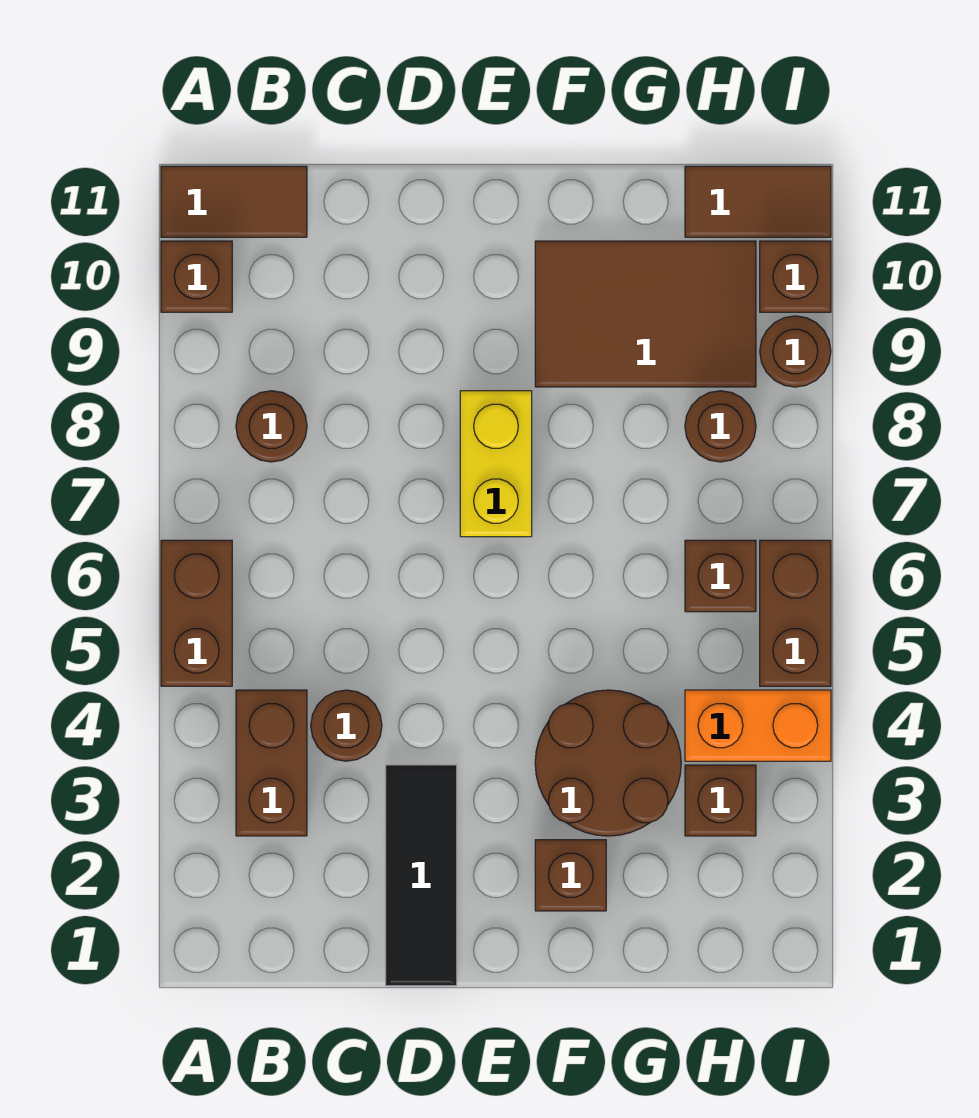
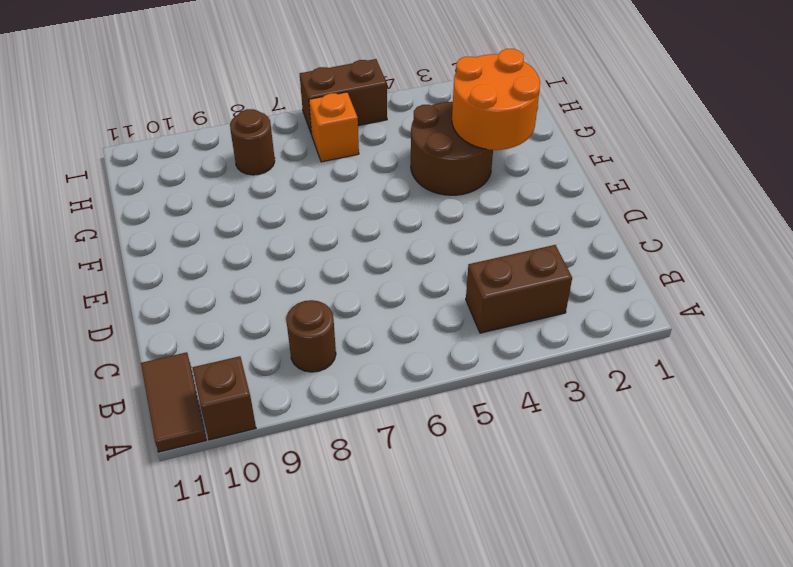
orange 2x2 round brick [452,49,540,150] -> none
orange 1x1 brick [309,92,359,162] -> brown 1x1 brick [685,540,756,612]
none -> brown 1x2 brick [161,540,232,686]
none -> brown 1x1 round brick [311,690,382,761]
none -> black 1x3 tile [386,765,457,986]

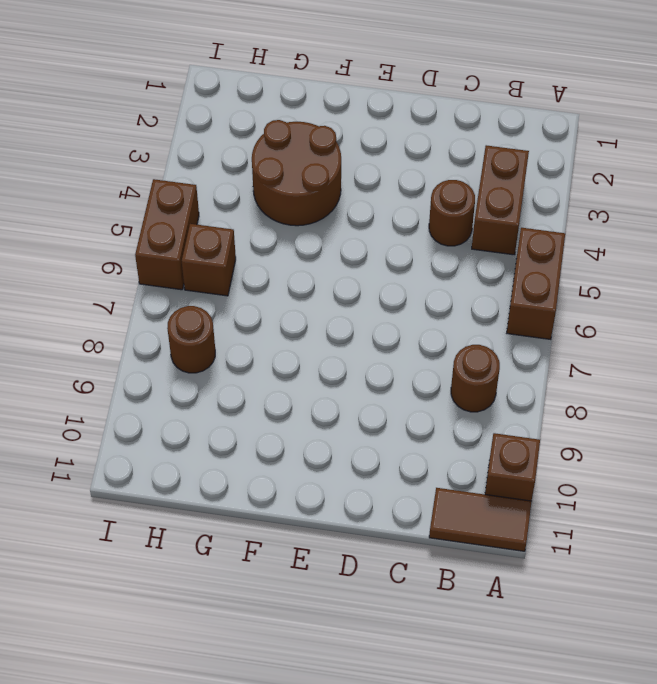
none -> black 1x3 tile [386,765,457,986]
none -> yellow 1x2 brick [460,391,532,537]
none -> brown 1x1 brick [535,840,606,911]

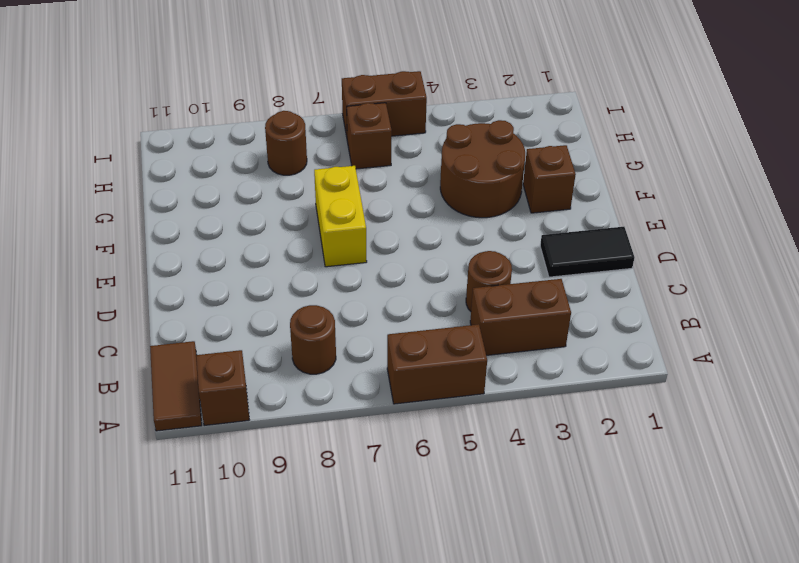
black 1x2 tile [540,227,634,277] -> black 1x3 tile [386,765,457,986]
yellow 1x2 brick [314,166,367,267] -> yellow 1x2 brick turned to [460,391,532,537]
none -> brown 2x3 tile [535,241,756,387]
none -> brown 1x1 brick [685,765,756,836]
none -> orange 1x2 brick [685,690,831,761]

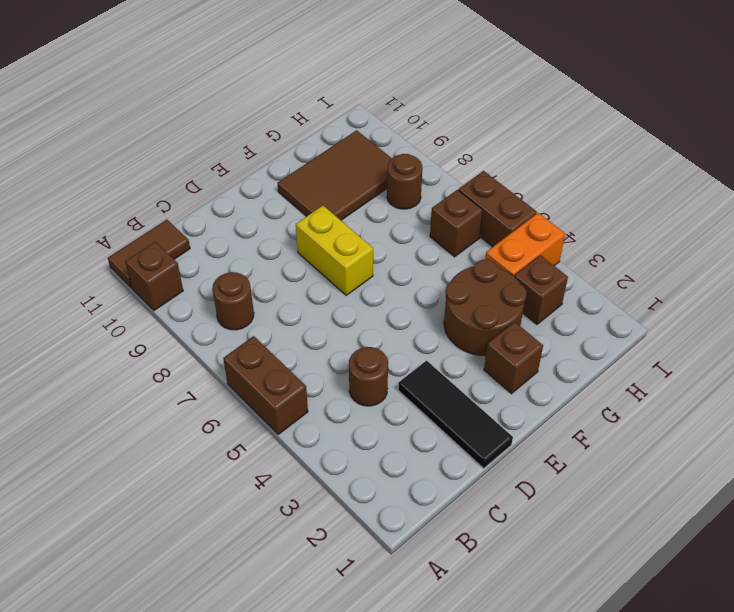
none -> brown 1x2 brick [236,690,307,836]
none -> brown 1x2 tile [685,166,831,237]
none -> brown 1x1 round brick [760,316,831,387]

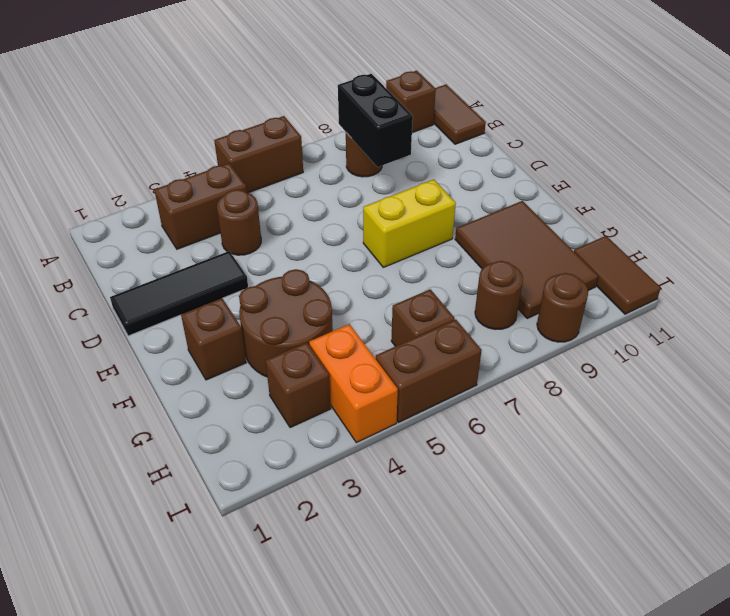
black 1x2 brick [338,74,413,167] -> none
none -> brown 1x1 brick [760,241,831,312]

